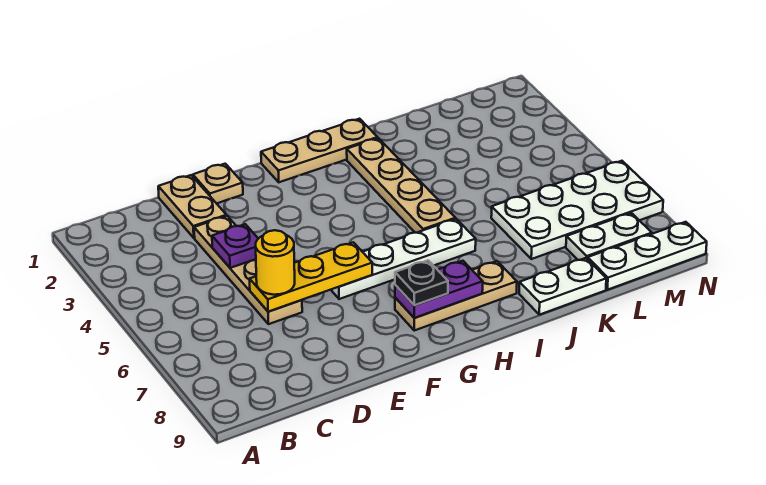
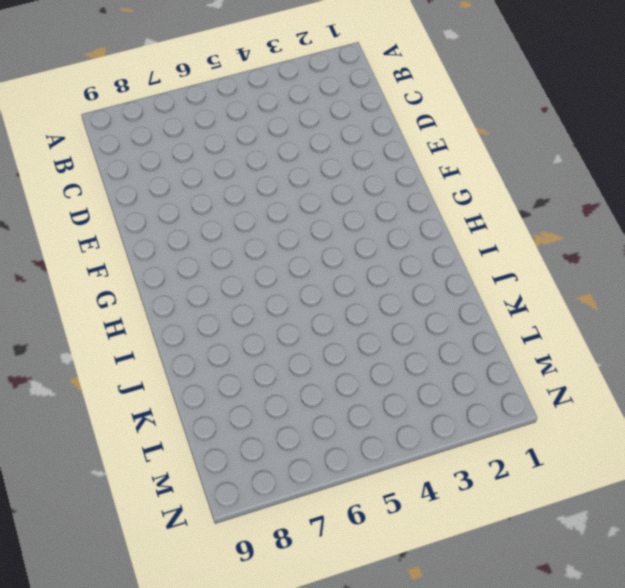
none -> tan 1x2 plate [158,175,226,238]
none -> tan 1x4 plate [194,216,302,324]
none -> tan 1x1 plate [193,164,243,204]

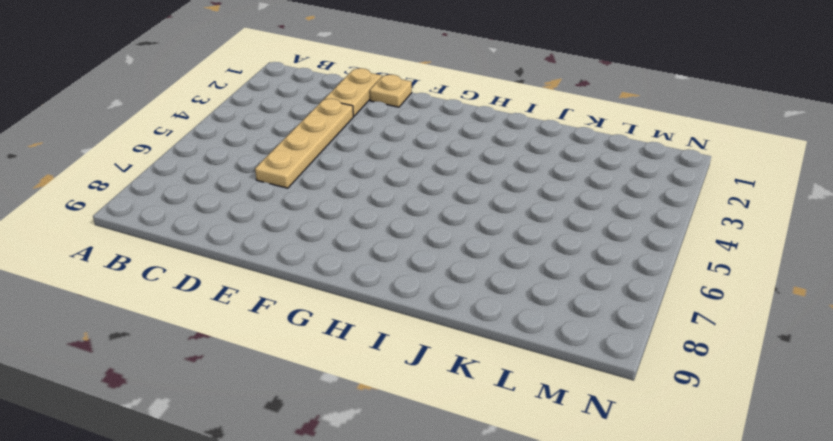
none -> white 1x4 plate [331,219,476,299]
none -> tan 1x3 plate [261,119,378,182]
none -> tan 1x3 plate [395,261,517,330]

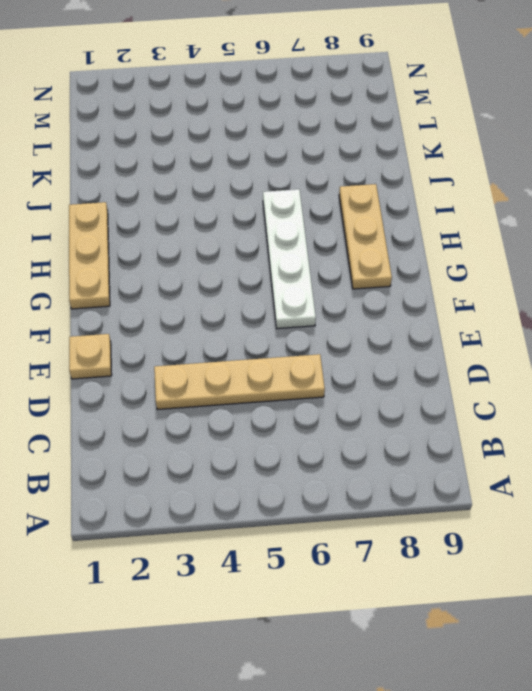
none -> tan 1x2 plate [158,175,226,238]
none -> tan 1x4 plate [347,138,455,233]
none -> white 1x2 plate [519,258,606,315]

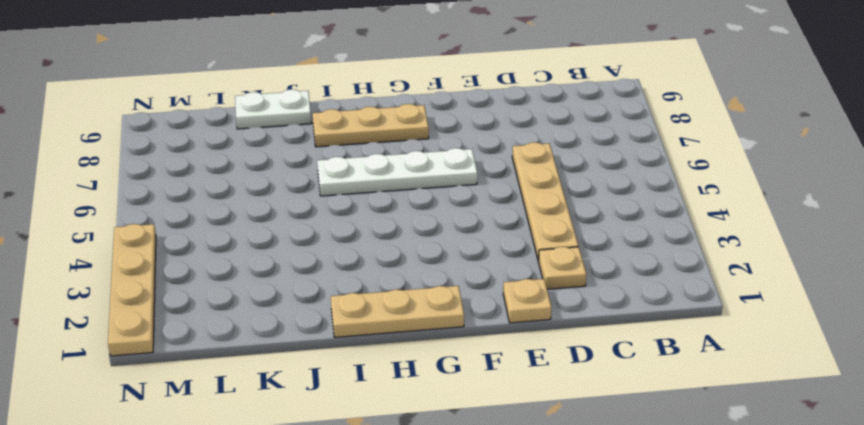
tan 1x1 plate [539,247,587,289] -> tan 1x2 plate [158,175,226,238]
tan 1x4 plate [108,224,156,356] -> tan 1x4 plate moved to [347,138,455,233]
none -> white 2x4 plate [491,161,663,259]
none -> white 1x2 plate [566,213,652,260]
none -> white 1x3 plate [588,222,707,290]

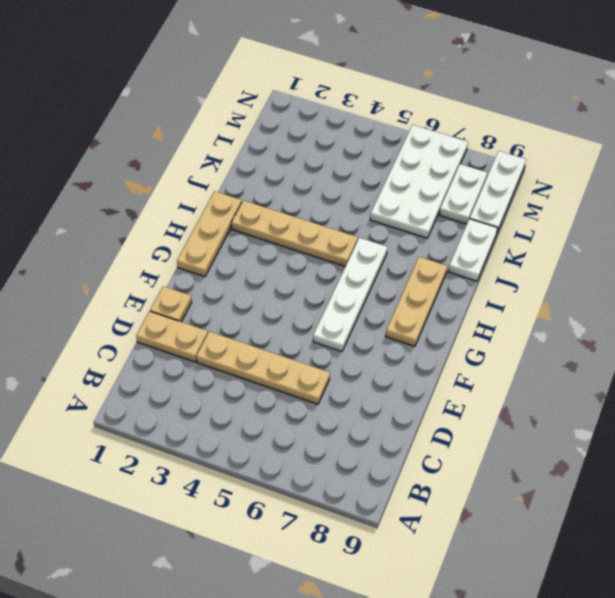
none -> purple 1x1 plate [212,224,258,268]
none -> yellow 1x3 plate [250,242,372,312]
none -> purple 1x2 plate [395,261,483,318]

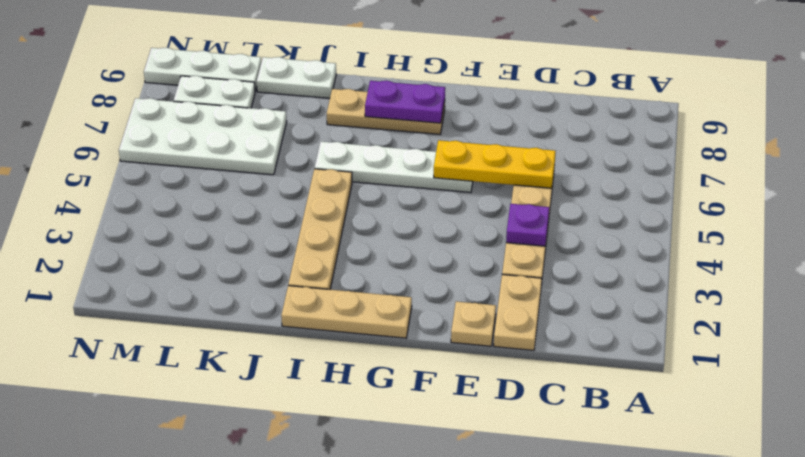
none -> yellow 1x1 round brick [256,230,295,295]
none -> black 1x1 plate [395,260,448,305]

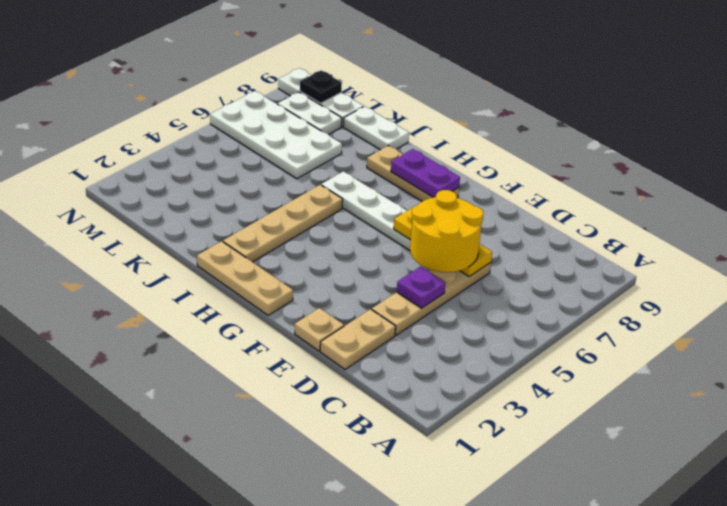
yellow 2x2 round brick [410,190,483,272] -> yellow 1x1 round brick [256,230,295,295]
black 1x1 plate [300,71,342,103] -> black 1x1 plate moved to [395,260,448,305]

